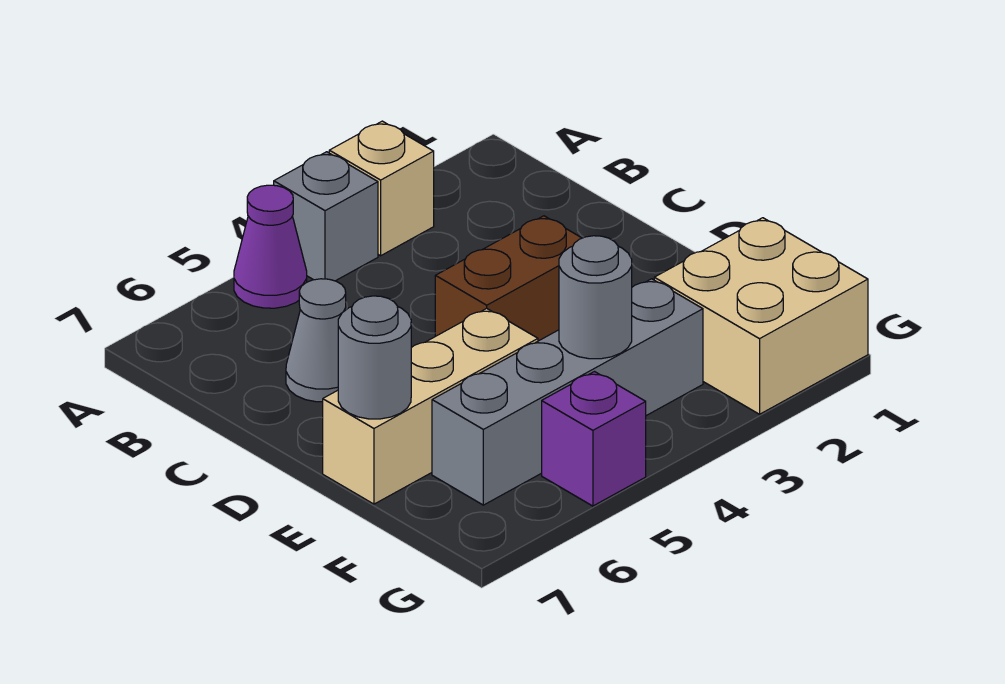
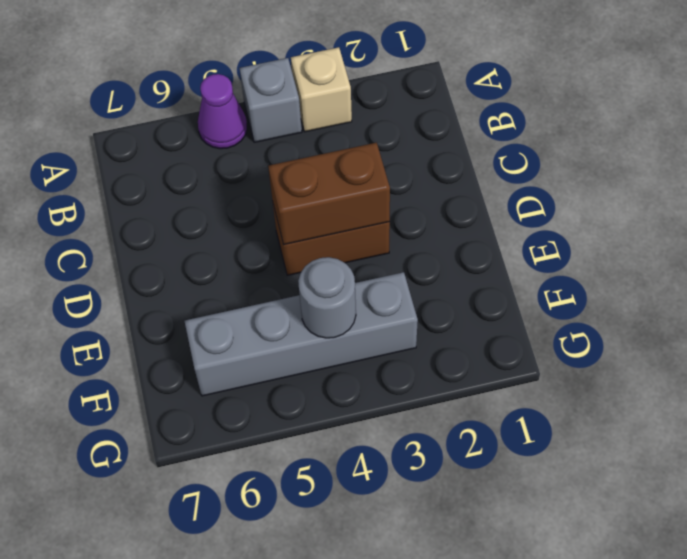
brown 1x2 brick [268,143,390,245] -> none
none -> grey 1x1 cone [286,279,346,402]
none -> tan 1x3 brick [323,308,538,504]

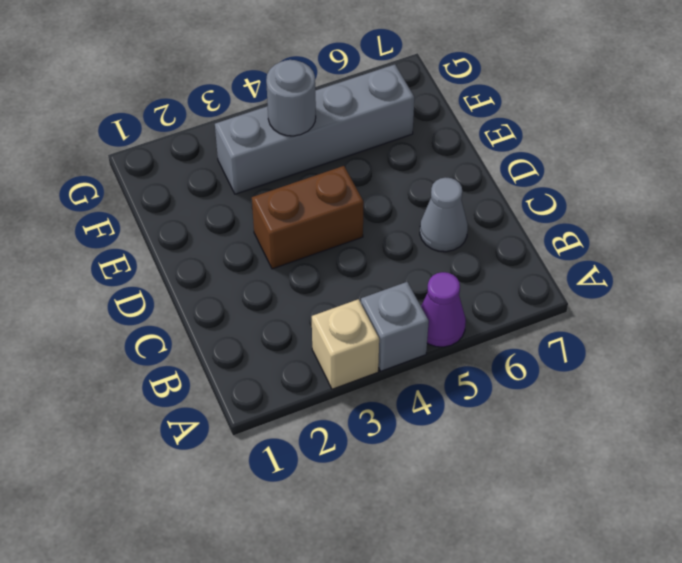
none -> tan 1x3 brick [323,308,538,504]
none -> tan 2x2 brick [654,218,868,414]

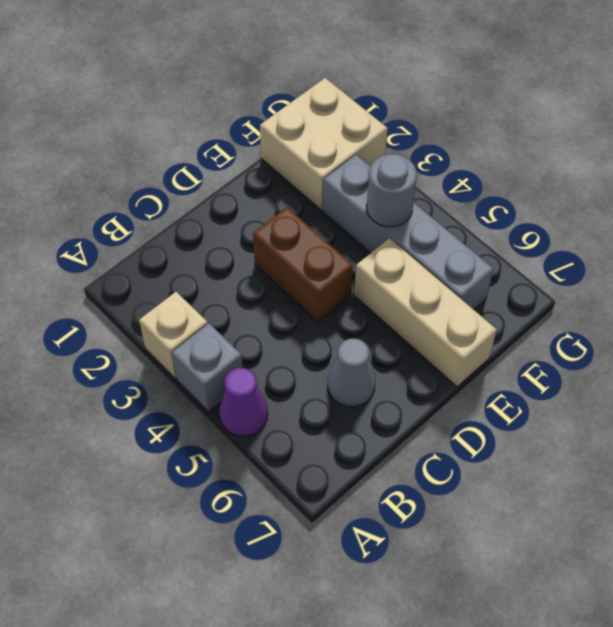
none -> purple 1x1 brick [542,372,646,506]
none -> grey 1x1 round brick [338,296,411,419]

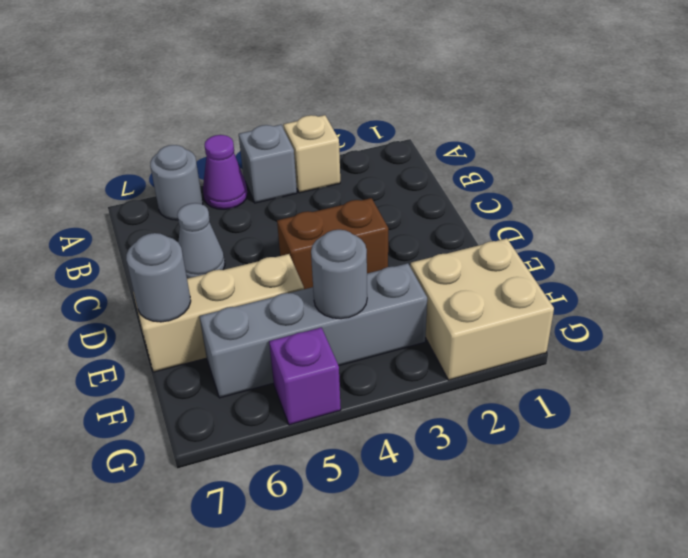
grey 1x1 round brick [150,145,203,220] -> none

